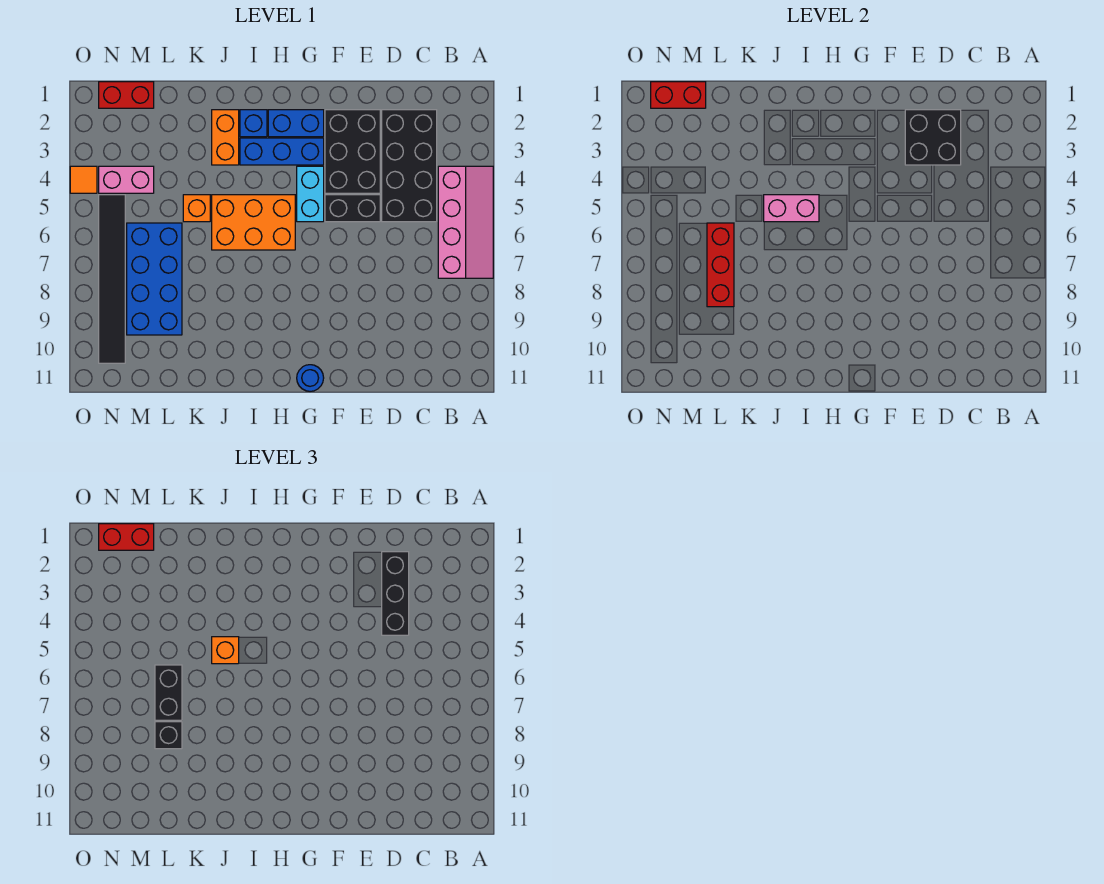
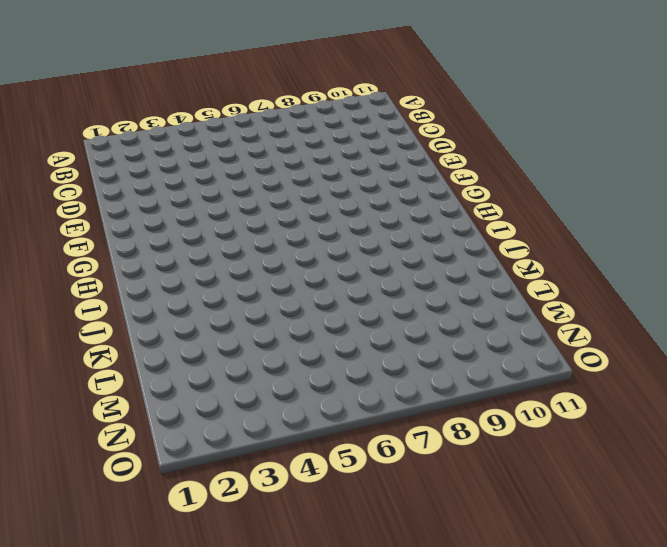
none -> pink 2x4 slope [438,166,493,278]
none -> black 2x4 brick [382,110,437,222]
none -> black 2x3 brick [325,110,380,193]

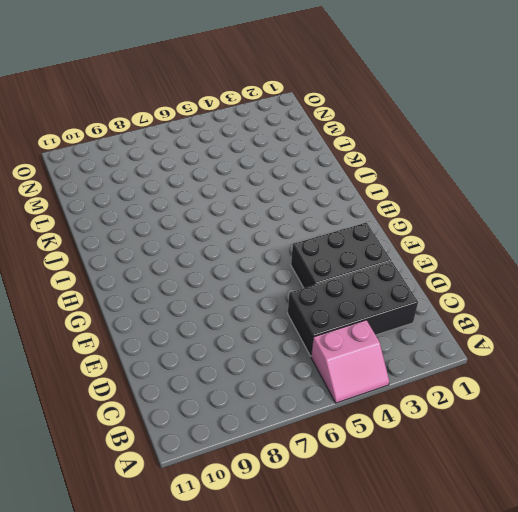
pink 2x2 slope [311,320,389,403] -> pink 2x4 slope [438,166,493,278]
none -> black 1x2 brick [325,195,380,222]
none -> blue 1x2 brick [268,110,324,137]
none -> blue 1x3 brick [240,138,324,165]

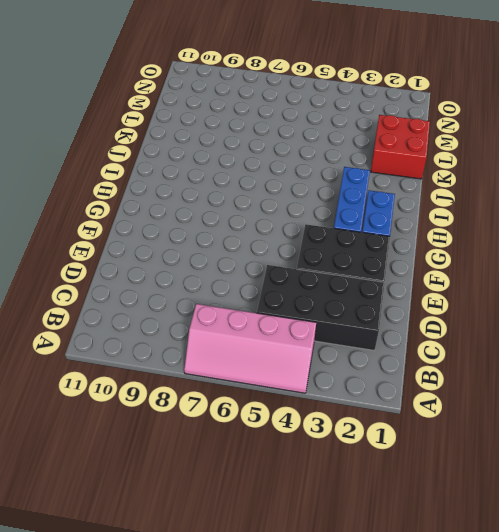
red 2x2 brick [371,115,430,179] -> none
none -> black 1x2 brick [325,195,380,222]
none -> cyan 1x2 brick [297,166,324,222]
none -> blue 1x1 round brick [297,365,324,391]

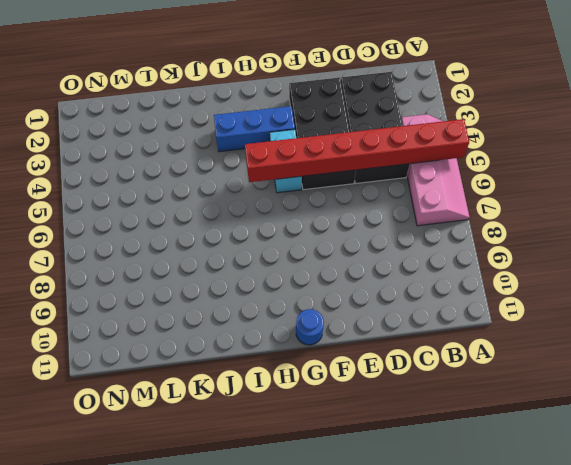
red 1x8 brick [245,119,469,182] -> none
none -> blue 1x2 brick [268,110,324,137]
none -> orange 2x3 brick [212,195,295,250]
none -> blue 1x1 brick [240,110,267,137]

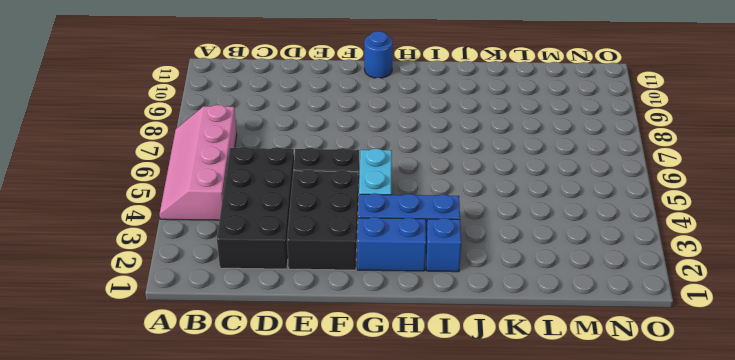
none -> orange 2x3 brick [212,195,295,250]
none -> orange 1x2 brick [212,110,239,165]
none -> orange 1x1 brick [183,195,210,222]

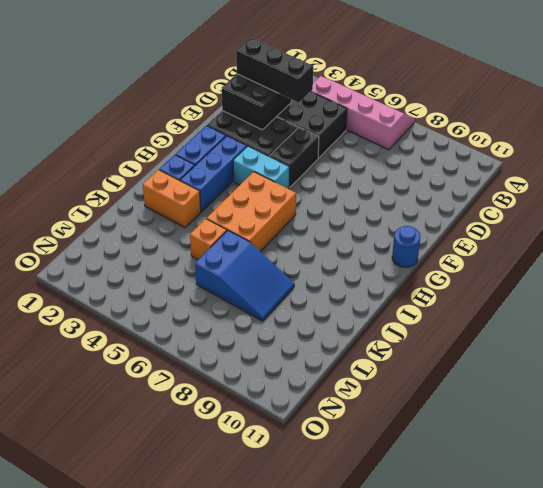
blue 2x3 slope [195,230,294,321] -> blue 2x4 brick [127,223,182,335]
none -> red 1x2 brick [99,82,154,108]
none -> pink 1x2 brick [99,166,154,193]
none -> black 1x6 tile [99,195,125,363]

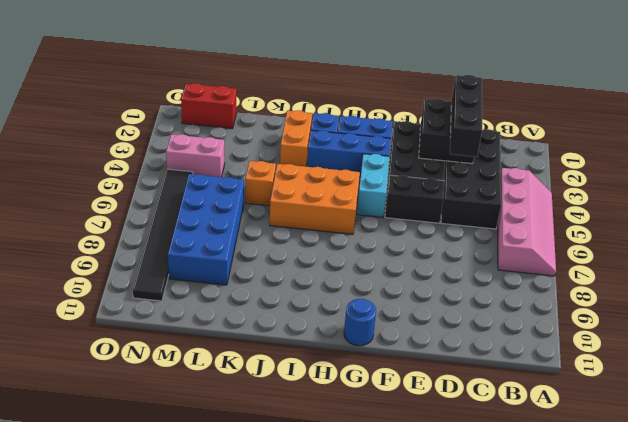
none -> orange 1x1 tile [70,166,97,193]
none -> pink 1x2 brick [764,195,819,222]
none -> red 1x3 brick [707,223,734,307]

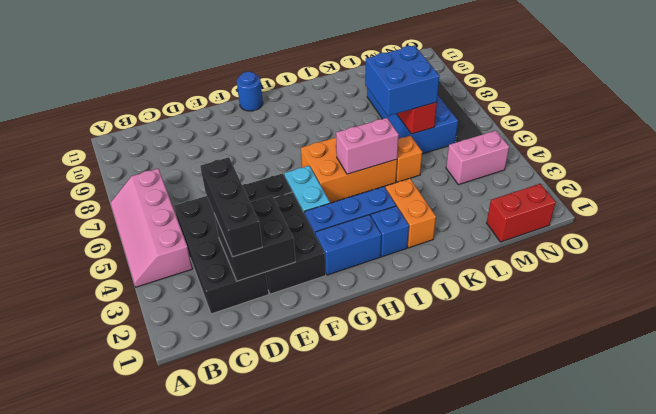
blue 2x2 brick [365,45,440,116] -> black 1x2 brick [155,665,182,720]
none -> orange 1x1 tile [70,166,97,193]
none -> red 1x2 brick [651,82,706,108]
none -> orange 1x1 brick [212,637,239,664]

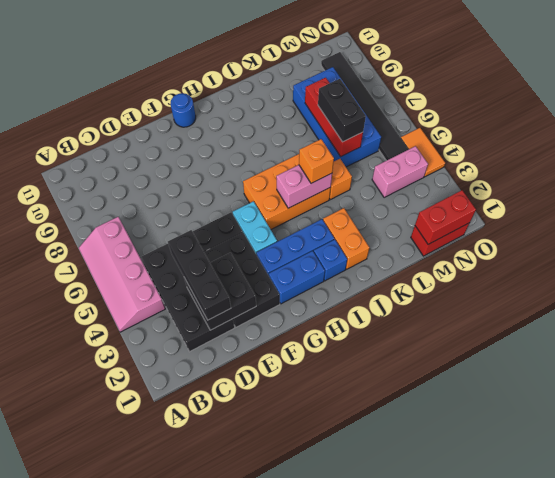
orange 1x2 tile [401,128,445,177] -> orange 1x1 tile [70,166,97,193]
none -> black 1x1 brick [155,722,182,749]
none -> red 1x2 brick [99,524,154,550]

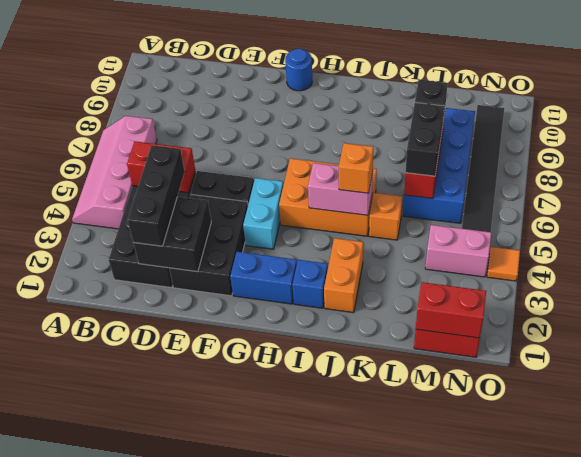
red 1x2 brick [127,141,195,193] -> red 1x2 brick moved to [99,524,154,550]
none -> blue 1x3 brick [240,138,324,165]

